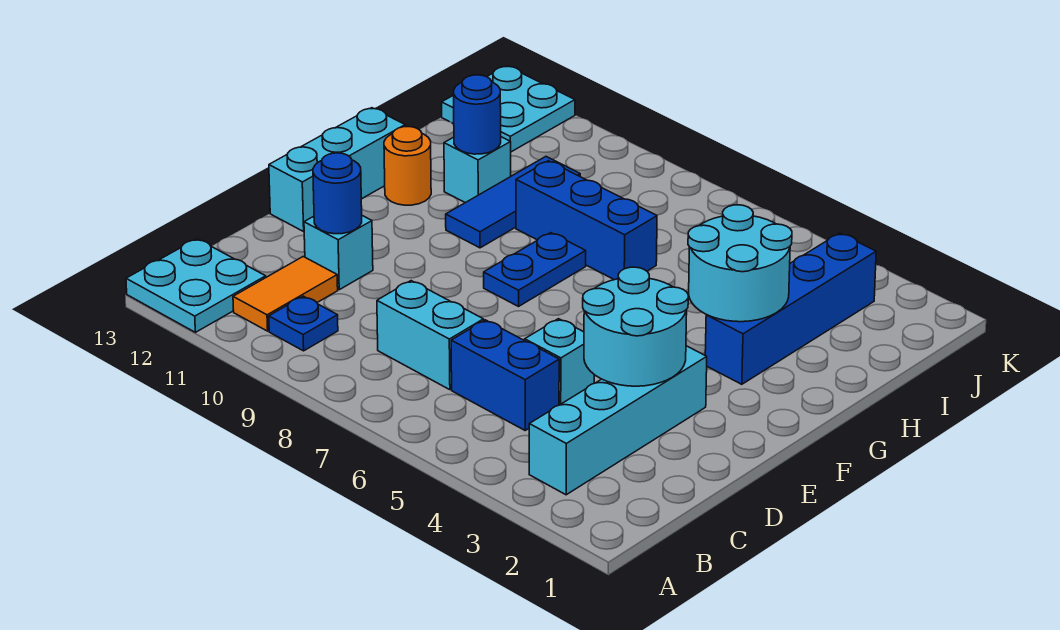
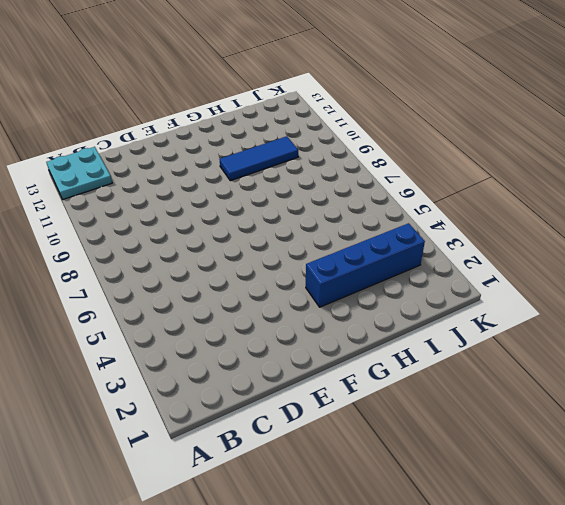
none -> cyan 1x4 brick [529,346,707,495]
none -> blue 1x1 plate [269,296,338,351]
none -> orange 1x2 tile [233,257,338,331]

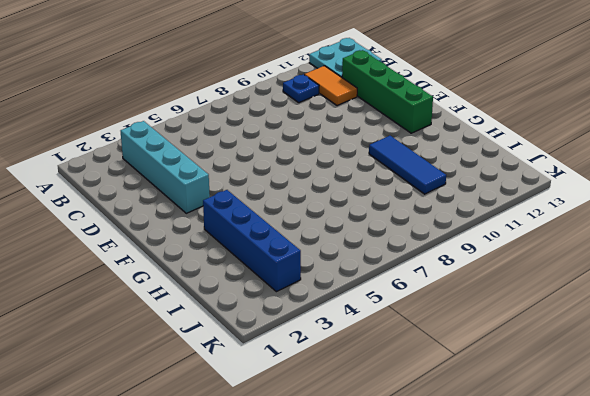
green 1x4 brick [342,50,433,133] -> none
none -> blue 1x2 brick [451,320,559,430]
none -> cyan 1x2 brick [377,281,484,390]
none -> cyan 1x1 brick [525,319,594,405]

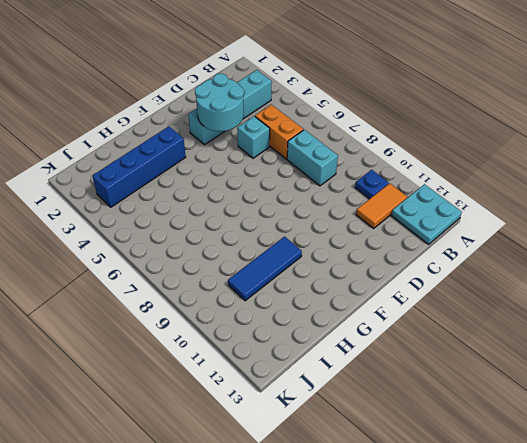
orange 1x2 brick [255,105,303,159] -> blue 1x2 brick [451,320,559,430]
none -> cyan 1x1 brick [304,216,373,290]
none -> cyan 1x3 brick [269,108,405,231]
none -> blue 1x2 plate [484,233,586,306]

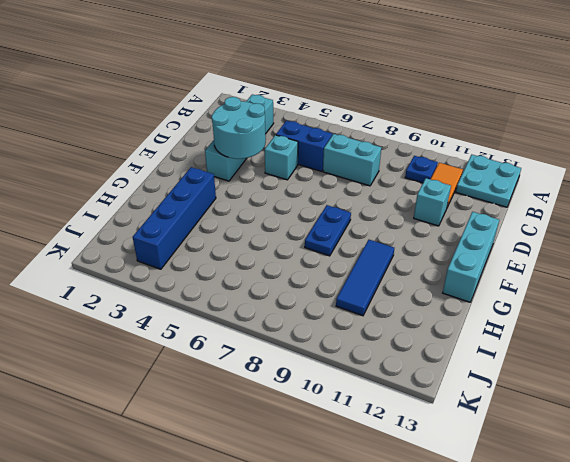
none -> orange 1x1 round brick [384,127,431,205]
none -> blue 1x3 brick [516,161,657,280]
none -> cyan 1x1 brick [444,137,511,203]

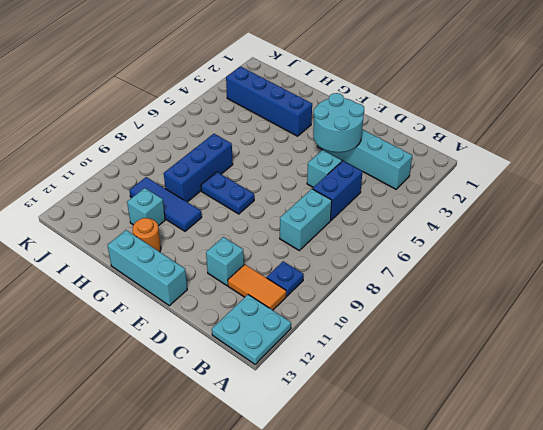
none -> cyan 2x2 plate [442,66,575,152]
none -> blue 1x1 round brick [313,153,362,234]
none -> cyan 2x2 round brick [688,205,792,322]

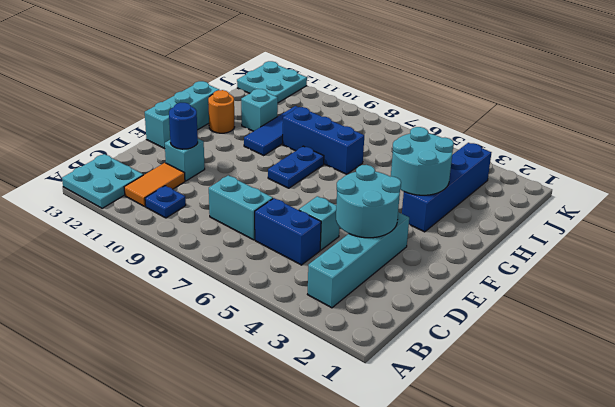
none -> blue 1x1 round brick [454,75,501,154]

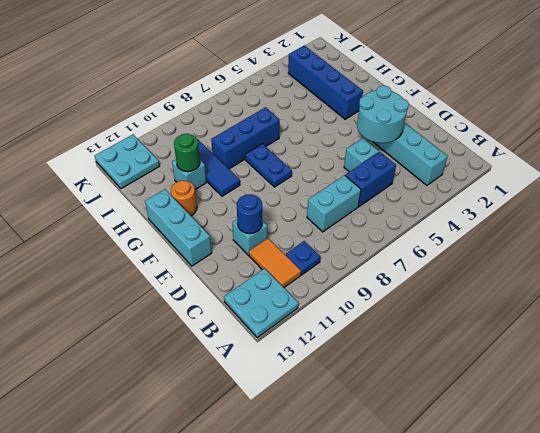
green 1x1 round brick [174,134,200,172] -> blue 1x1 round brick [454,75,501,154]
none -> cyan 2x2 round brick [688,205,792,322]

